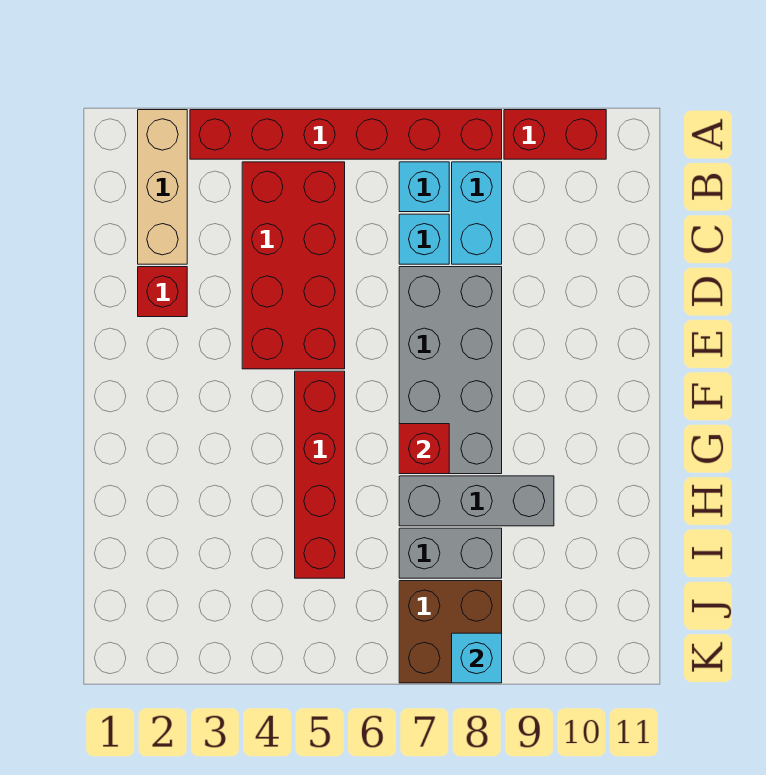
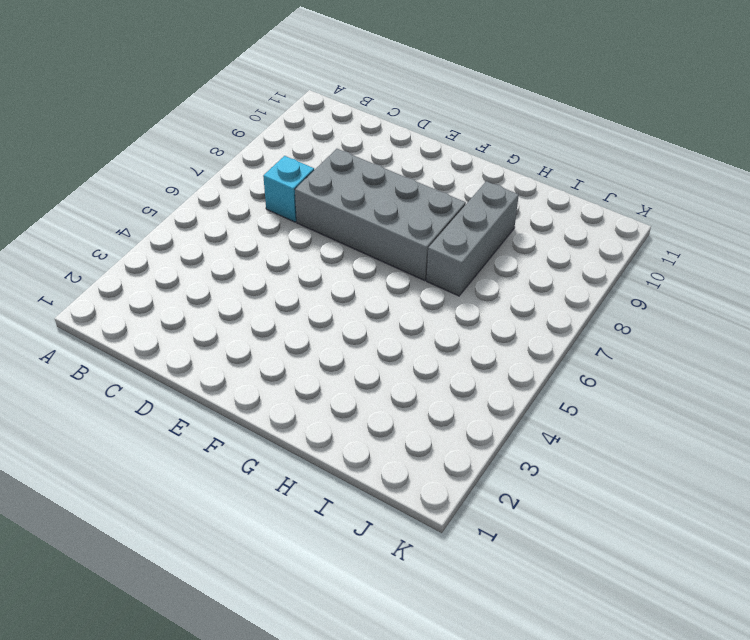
none -> tan 1x3 brick [138,110,187,264]
none -> red 1x6 brick [190,110,502,159]
none -> red 1x2 brick [504,110,606,159]

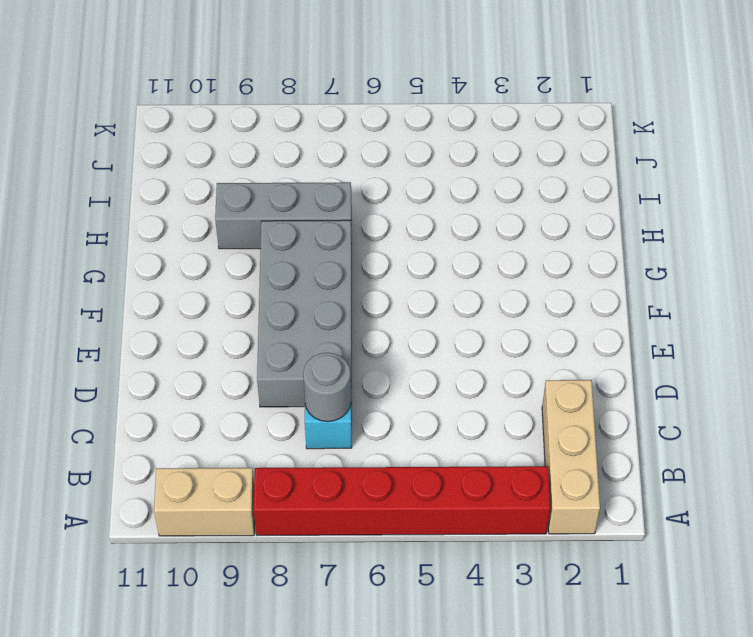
tan 1x2 brick [154,468,255,536] -> red 1x2 brick [504,110,606,159]
grey 1x1 round brick [303,353,351,422] -> none
none -> red 2x4 brick [242,162,345,369]
none -> cyan 1x1 brick [399,162,449,212]
none -> cyan 1x2 brick [452,162,502,264]

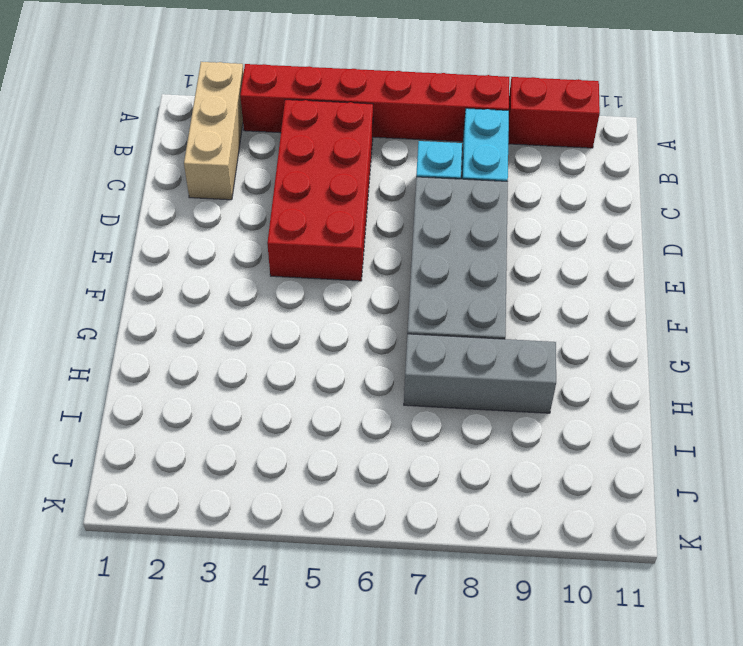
none -> cyan 1x1 brick [399,162,449,212]
none -> red 1x1 brick [138,267,187,317]
none -> red 1x4 brick [295,371,345,578]

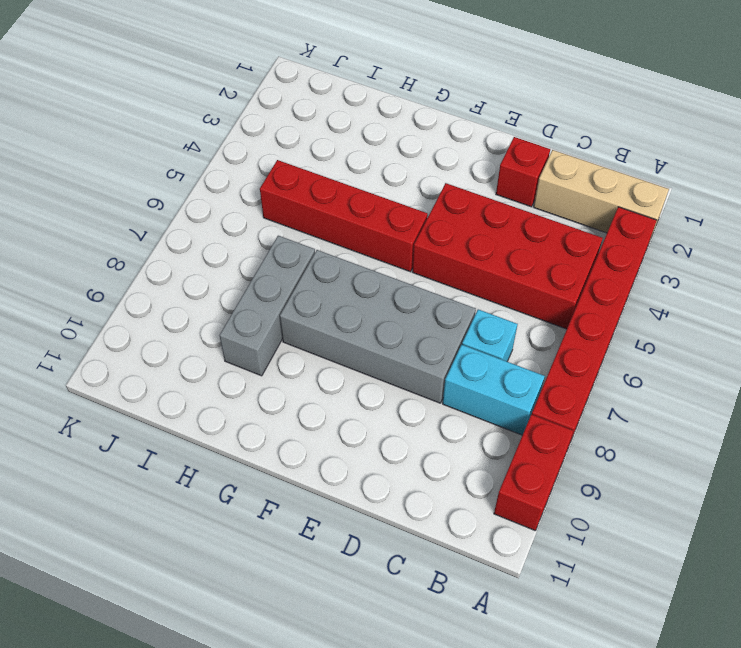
none -> cyan 1x1 brick [399,162,449,212]
none -> grey 1x2 brick [399,528,502,578]
none -> brown 2x2 brick [399,581,502,683]

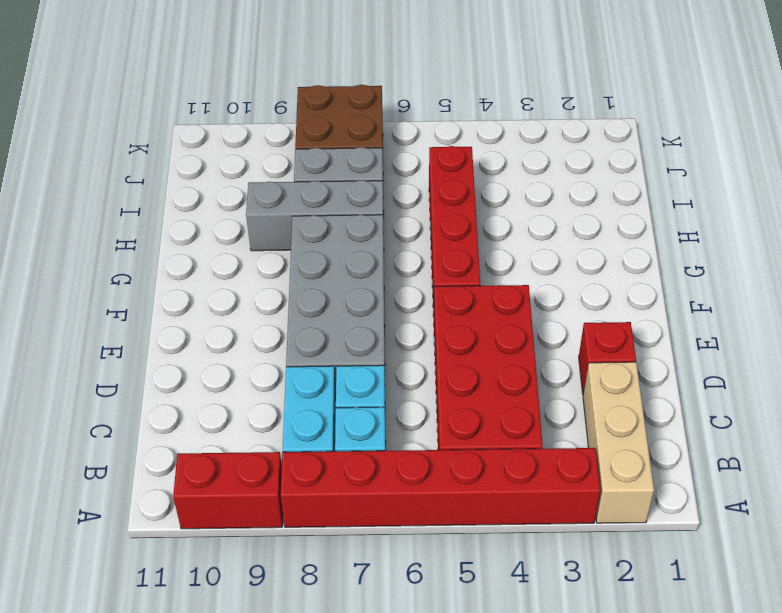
none -> red 1x1 brick [399,424,449,474]
none -> cyan 1x1 brick [452,633,502,683]

